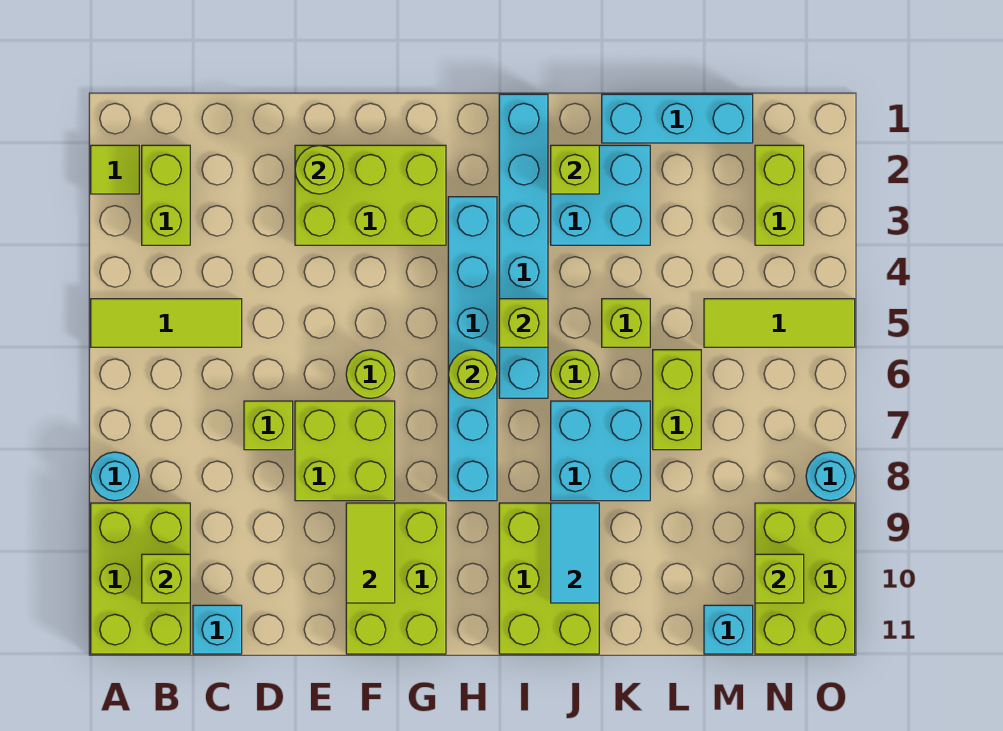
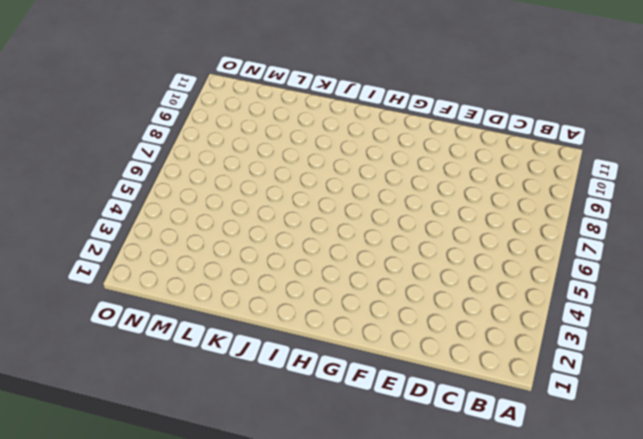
none -> lime 1x1 tile [91,145,139,194]
none -> lime 1x3 tile [91,299,242,347]
none -> cyan 1x1 round brick [91,452,139,501]
none -> lime 2x3 brick [91,503,190,654]

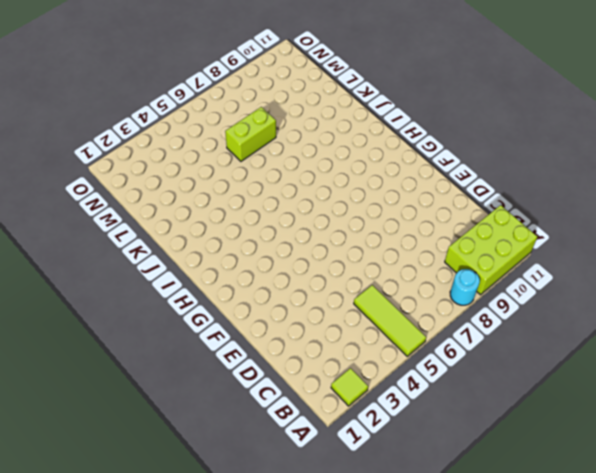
none -> lime 1x2 brick [142,145,190,245]
none -> cyan 1x1 brick [193,605,242,654]
none -> lime 1x1 brick [244,401,293,450]
none -> lime 2x3 brick [295,145,446,245]

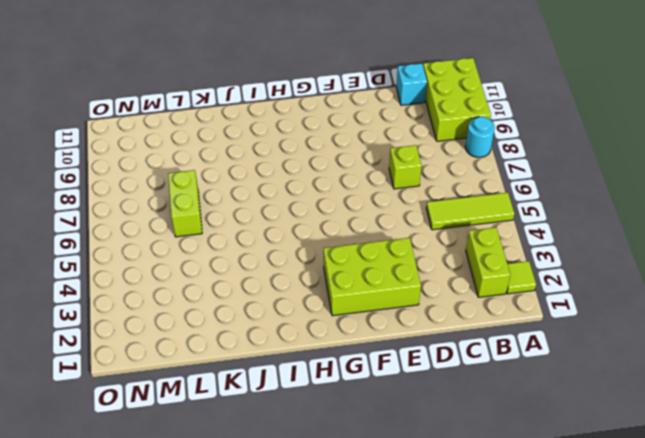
none -> lime 2x2 brick [295,401,395,501]
none -> lime 1x1 round brick [346,350,395,398]
none -> lime 2x3 brick [346,503,446,654]
none -> cyan 1x6 brick [448,197,497,501]

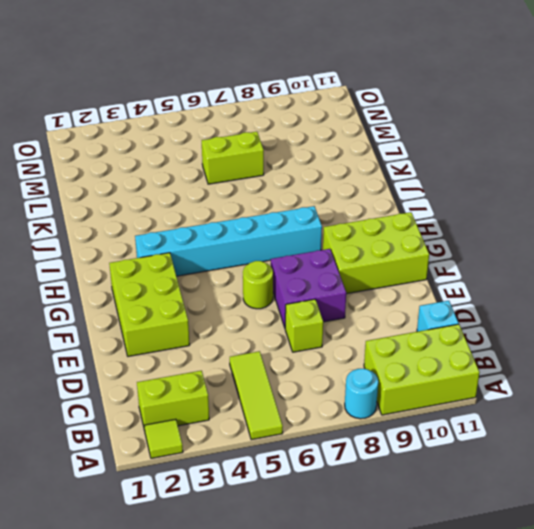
purple 2x2 brick [271,249,346,327] -> lime 2x2 brick [295,401,395,501]
none -> cyan 1x6 brick [499,94,548,398]
none -> lime 2x3 brick [499,503,599,654]
none -> cyan 2x2 brick [551,145,650,245]
none -> lime 1x1 round brick [551,350,599,398]

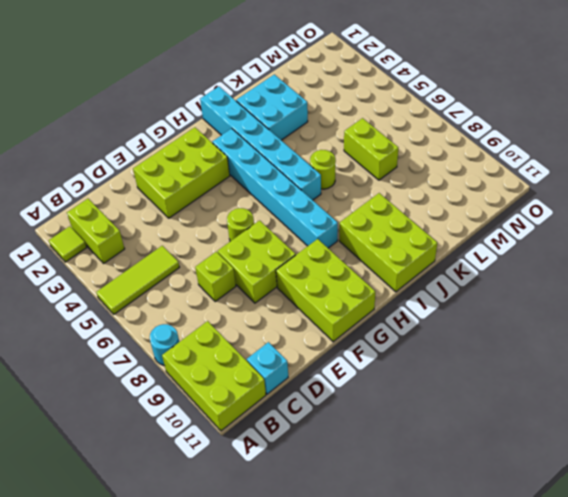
none -> cyan 2x2 brick [551,401,650,501]
none -> cyan 1x3 brick [602,94,753,143]
none -> lime 1x1 brick [602,299,650,347]
none -> lime 1x3 tile [704,299,855,347]

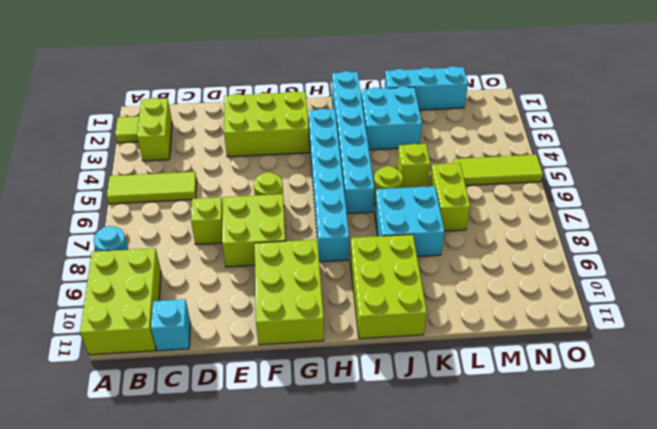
none -> cyan 1x1 brick [704,605,753,654]
none -> lime 1x2 brick [755,145,804,245]
none -> lime 2x3 brick [755,503,855,654]
none -> cyan 1x1 round brick [806,452,855,501]

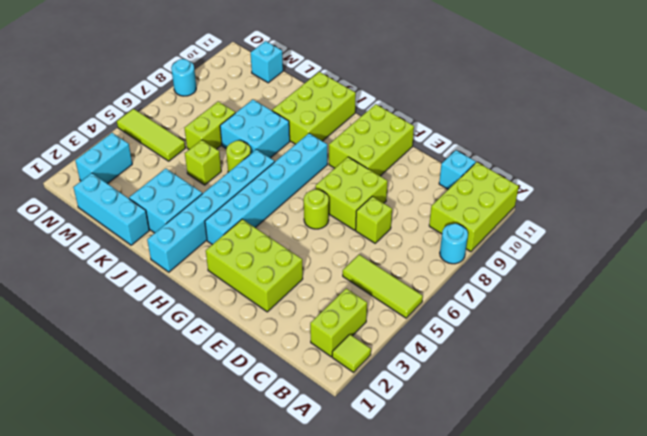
cyan 1x2 brick [75,133,132,184] -> lime 1x2 brick [755,145,804,245]
none -> lime 2x3 brick [755,503,855,654]
none -> lime 1x1 brick [142,554,190,603]
none -> lime 1x1 round brick [295,145,344,194]
none -> lime 1x2 tile [346,503,395,603]

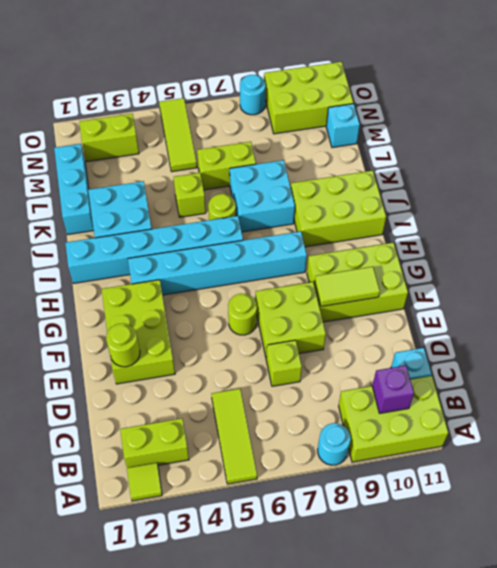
purple 1x1 brick [372,365,414,413] -> lime 1x1 brick [142,554,190,603]
none -> lime 1x1 round brick [448,350,497,398]
none -> lime 1x1 brick [499,299,548,347]
none -> lime 1x1 brick [551,145,599,194]
none -> cyan 1x2 tile [551,503,599,603]

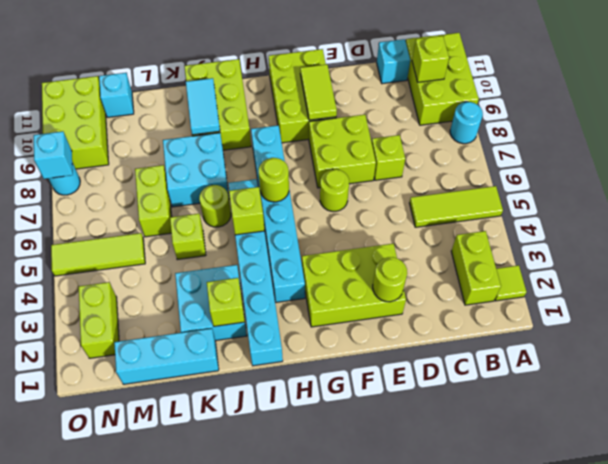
cyan 1x1 brick [34,131,73,179] -> none
none -> lime 1x1 brick [755,554,804,603]

